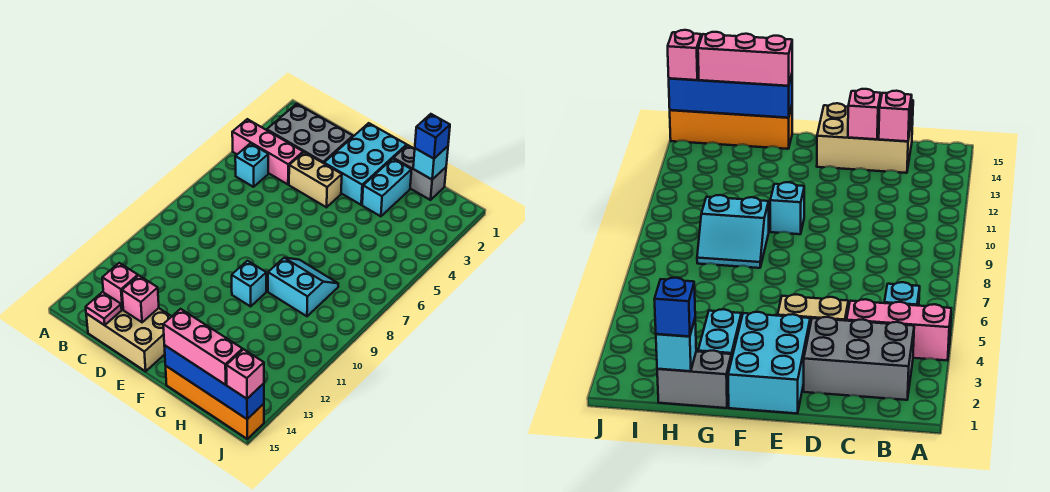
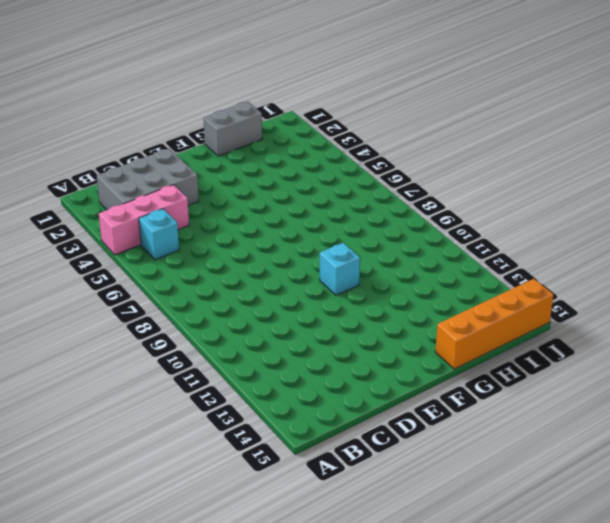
none -> tan 2x3 brick [86,308,172,371]
none -> tan 1x2 brick [289,152,342,207]
none -> cyan 2x3 brick [324,123,407,205]

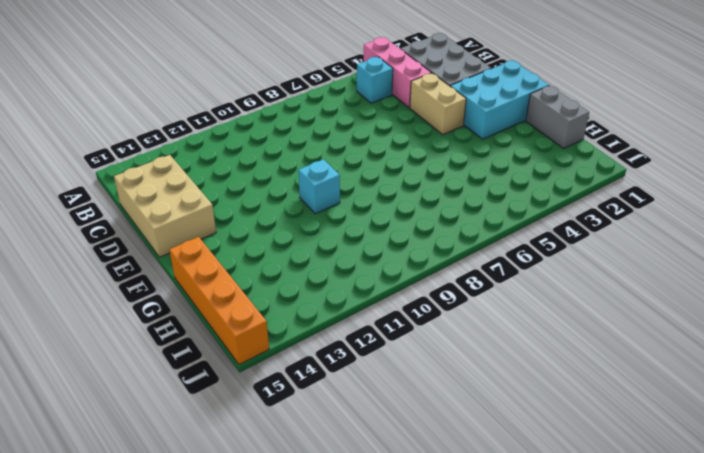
none -> cyan 1x2 brick [362,159,412,216]
none -> cyan 2x2 slope [268,258,338,316]
none -> pink 1x1 brick [102,263,138,310]

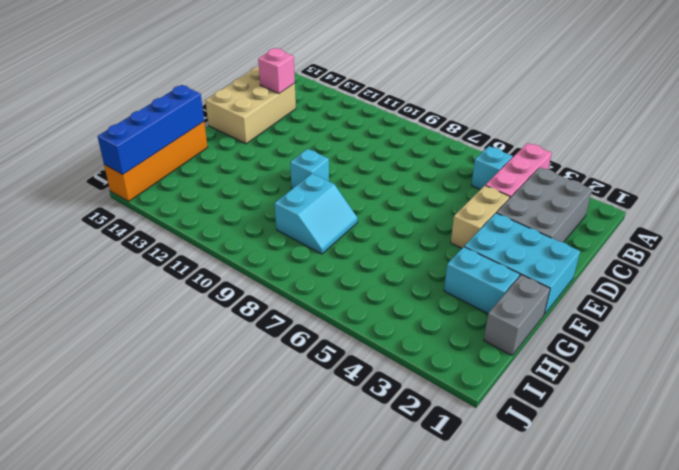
none -> pink 1x1 plate [86,292,122,325]
none -> pink 1x1 brick [122,276,159,322]
none -> cyan 1x1 brick [413,146,448,180]

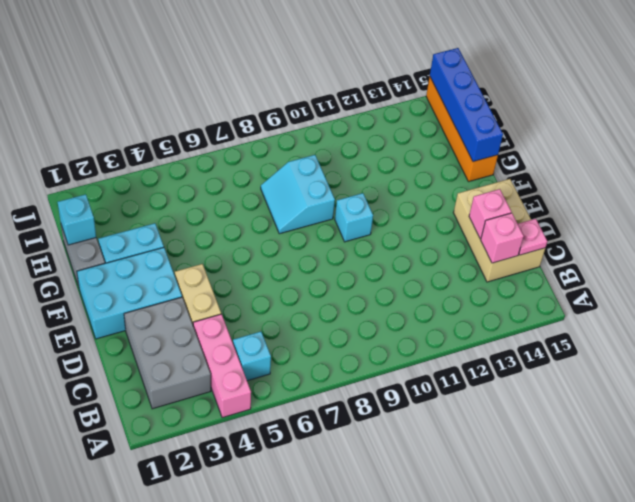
none -> pink 1x3 brick [163,309,242,385]
none -> blue 1x1 brick [415,114,450,159]
none -> pink 1x1 brick [226,349,264,399]

